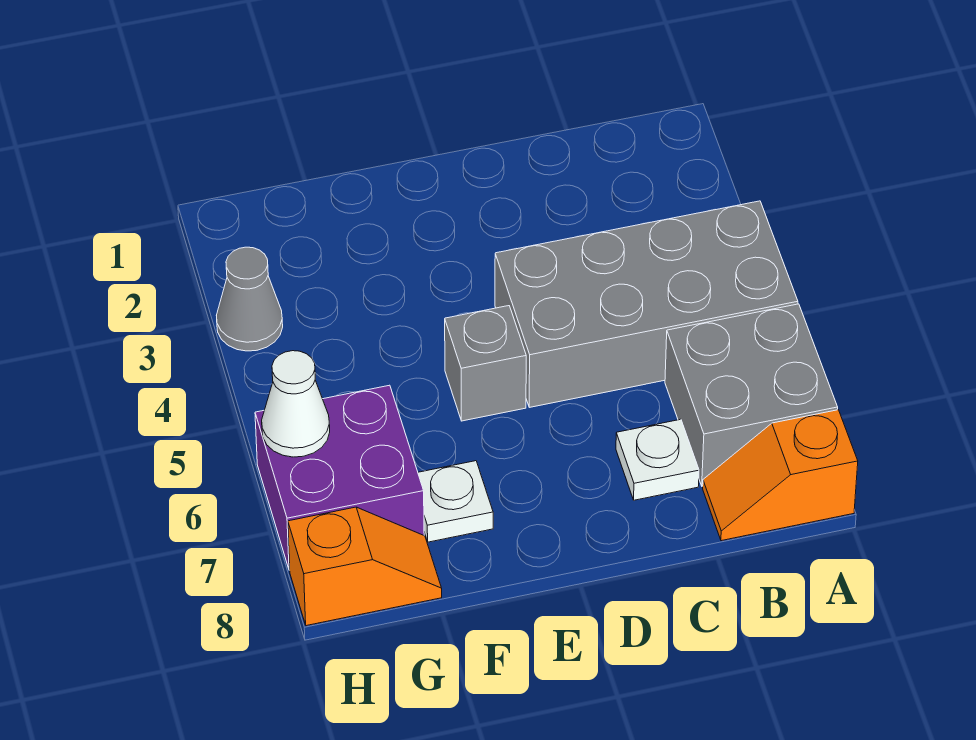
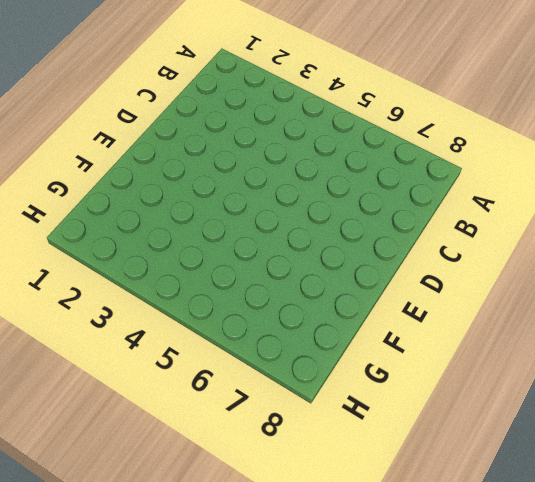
none -> grey 2x4 brick [495,201,798,407]
none -> grey 2x2 brick [665,304,838,486]

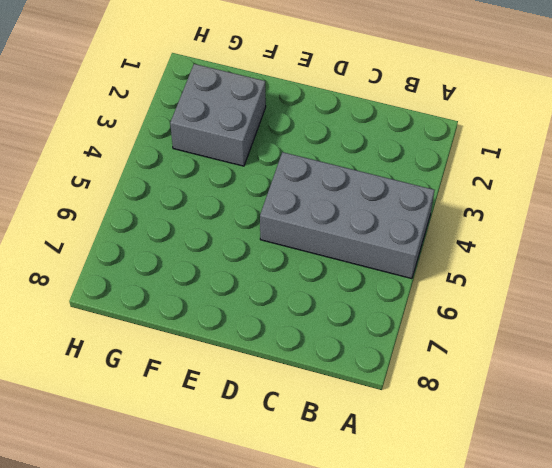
grey 2x2 brick [170,64,266,166] -> grey 2x2 brick moved to [665,304,838,486]
none -> orange 1x2 slope [703,410,858,541]
none -> white 1x1 plate [616,419,699,500]

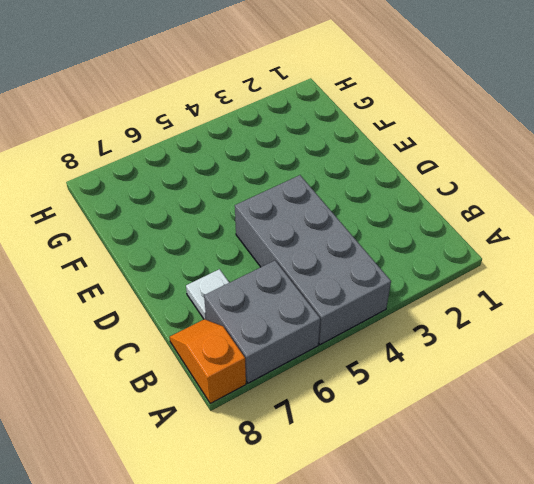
none -> grey 1x1 brick [445,306,526,421]
none -> white 1x1 plate [418,461,493,542]

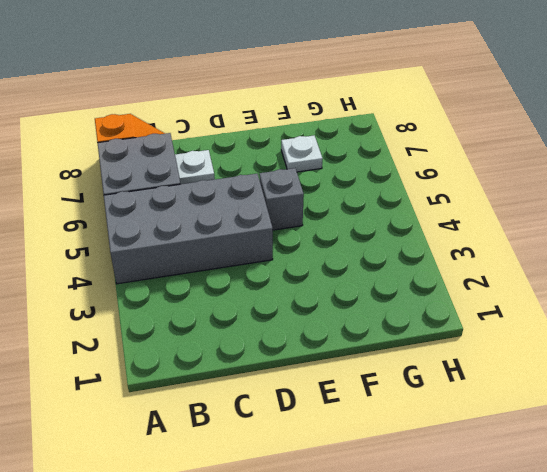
none -> purple 2x2 brick [255,385,424,570]
none -> orange 1x2 slope [288,507,442,626]

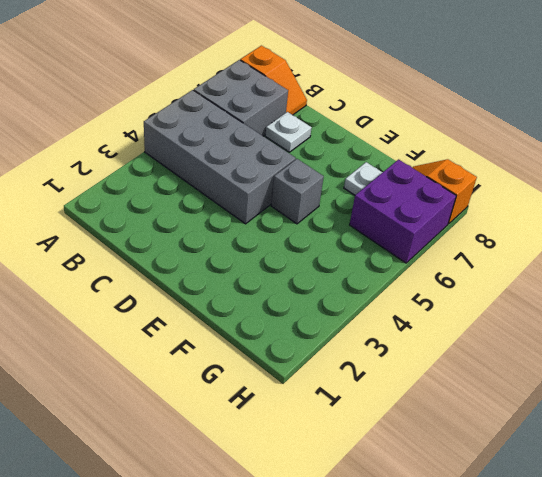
none -> grey 1x1 cone [216,247,283,351]
none -> white 1x1 cone [262,351,330,457]

